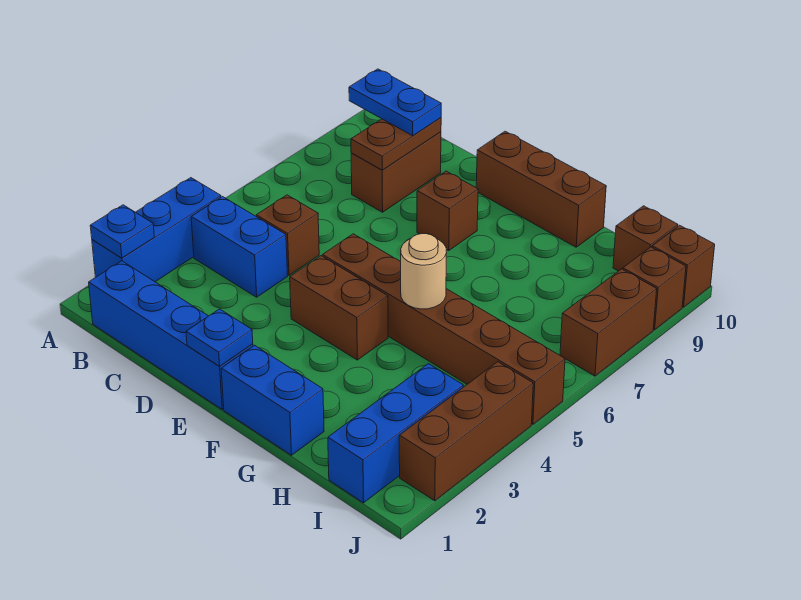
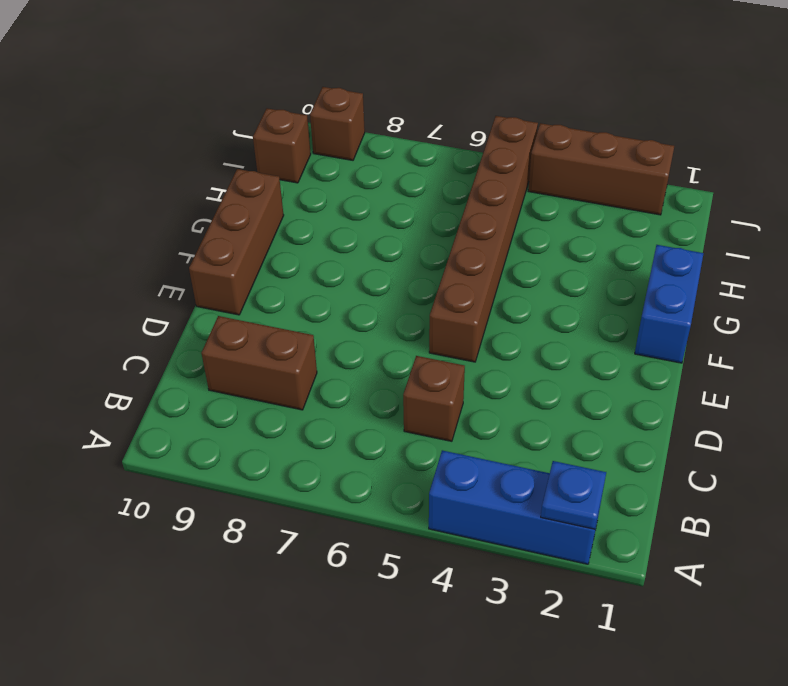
none -> blue 1x4 brick [89,261,253,409]
none -> blue 1x2 brick [191,197,287,297]
none -> brown 1x2 brick [290,256,388,360]

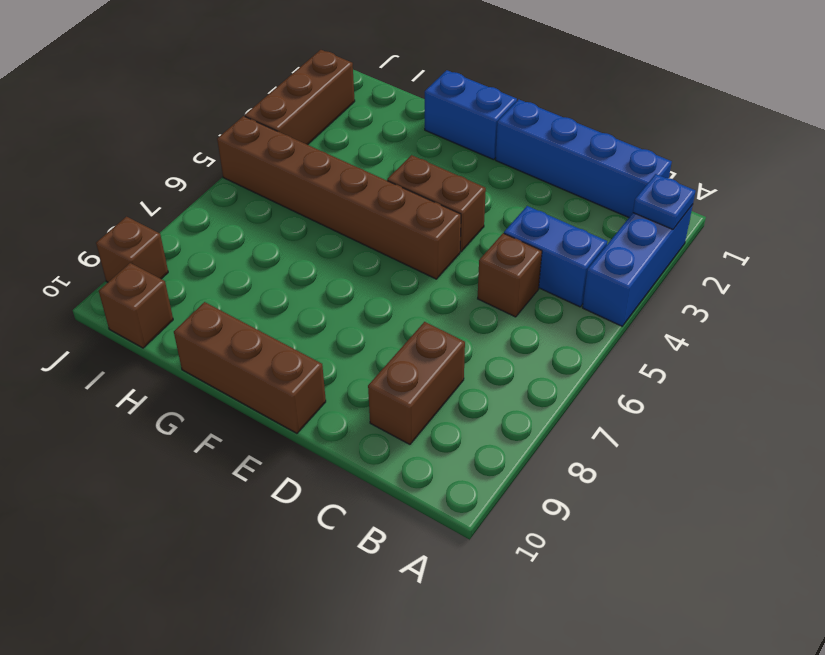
none -> brown 1x1 brick [417,171,478,251]
none -> blue 1x3 brick [328,364,463,503]
none -> brown 1x2 brick [560,269,657,376]

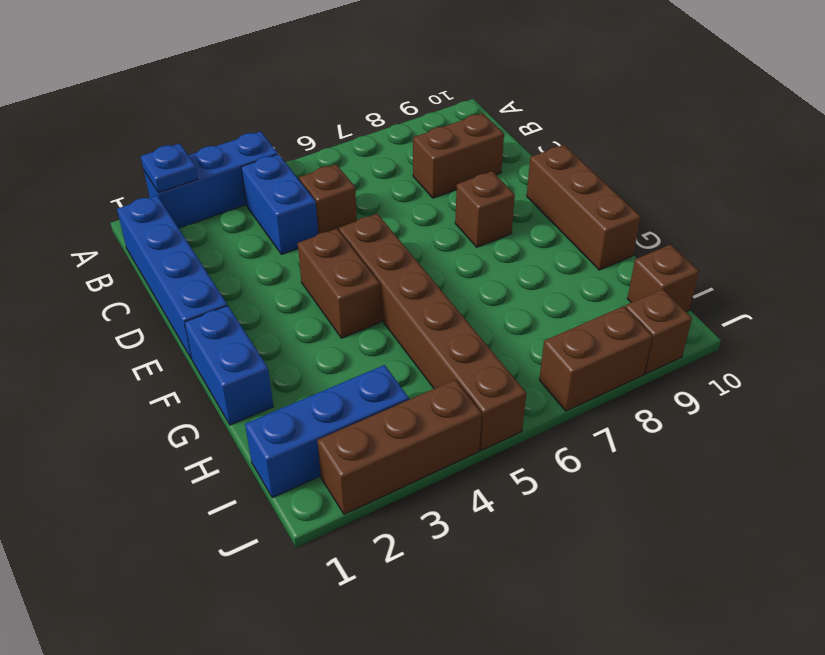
none -> brown 1x1 brick [652,225,715,307]
none -> brown 1x2 plate [351,118,441,170]
none -> blue 1x1 plate [186,309,253,366]

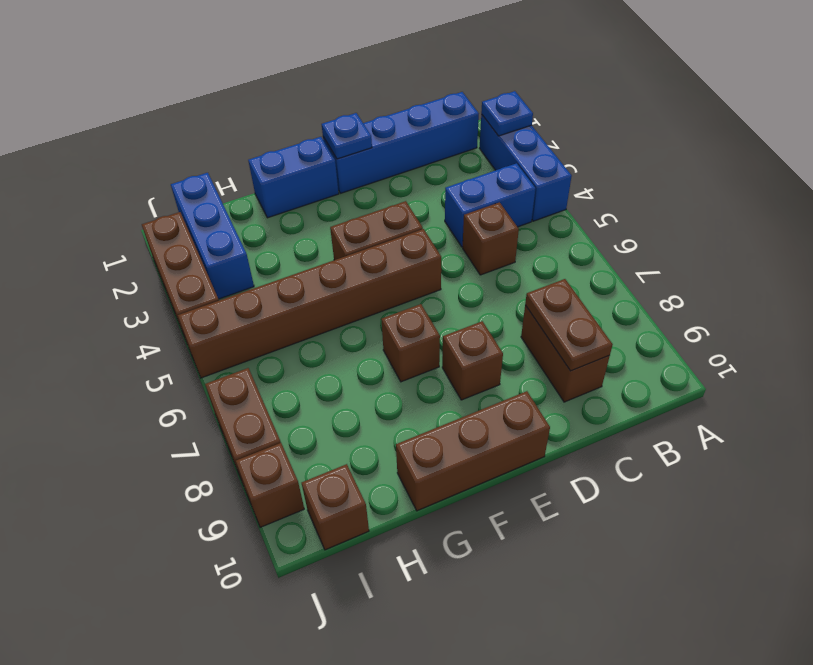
brown 1x1 brick [381,304,440,382] -> brown 1x1 brick moved to [652,225,715,307]
none -> tan 1x1 round brick [401,234,447,309]
none -> blue 1x2 plate [349,69,441,136]

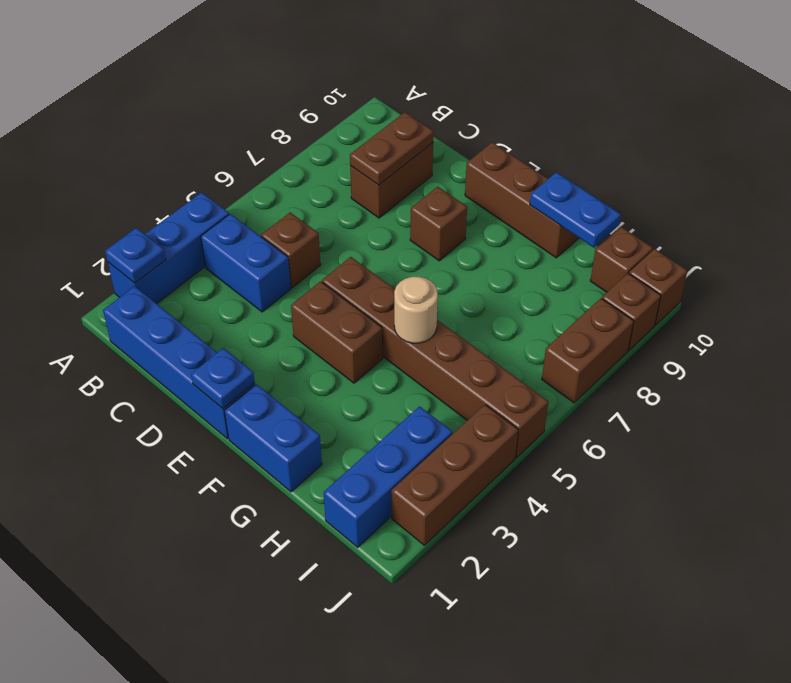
blue 1x2 plate [530,172,621,248] -> blue 1x2 plate moved to [349,69,441,136]

